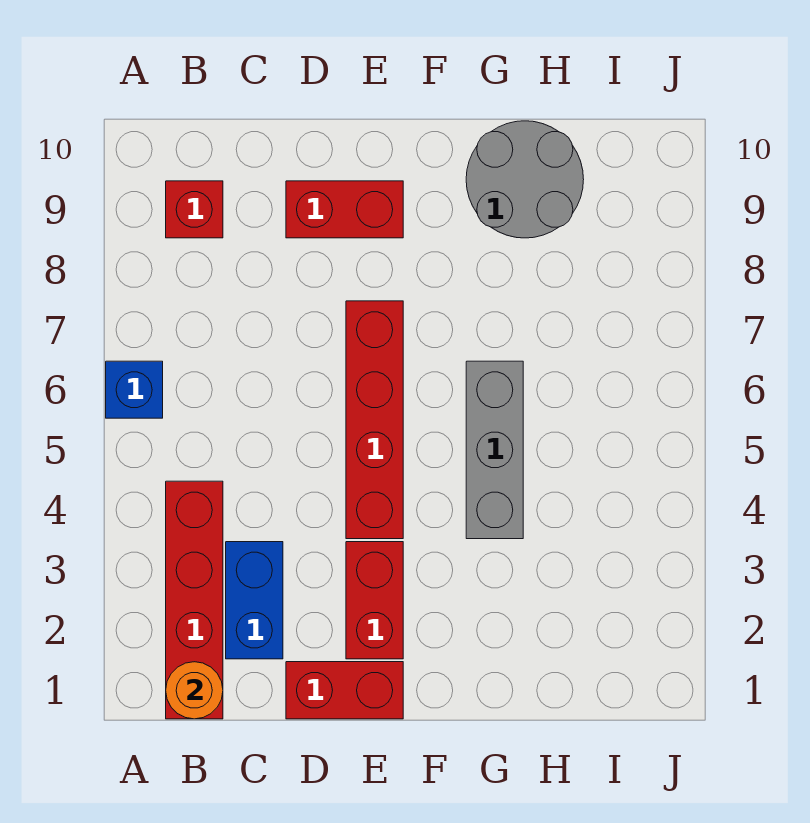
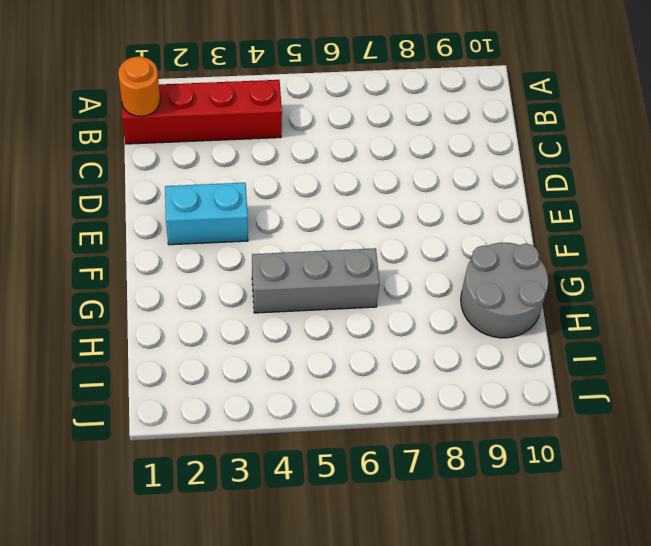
cyan 1x2 brick [165,183,248,245] -> red 1x2 brick [346,542,403,659]
none -> blue 1x1 brick [106,361,163,418]
none -> red 1x1 brick [166,181,223,238]

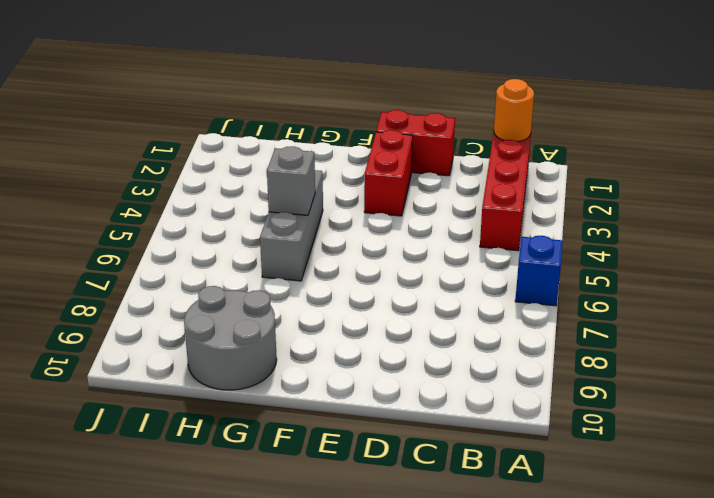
grey 1x1 brick [267,146,315,215] -> none
none -> red 1x1 brick [166,181,223,238]
none -> blue 1x2 brick [226,542,283,659]

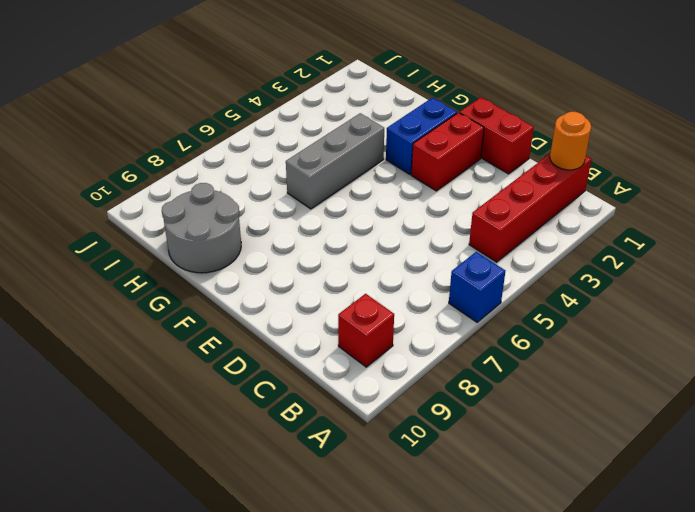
blue 1x2 brick [386,98,457,175] -> blue 1x2 brick moved to [226,542,283,659]
none -> red 1x2 brick [286,181,403,238]
none -> red 1x4 brick [346,301,403,539]

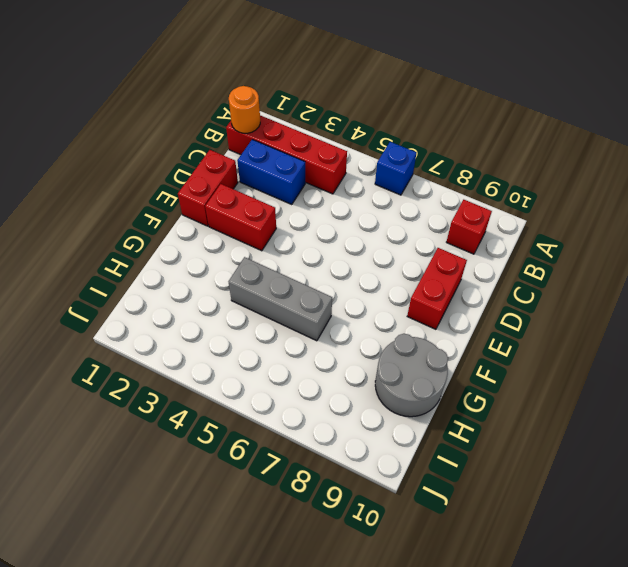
none -> red 1x4 brick [346,301,403,539]

